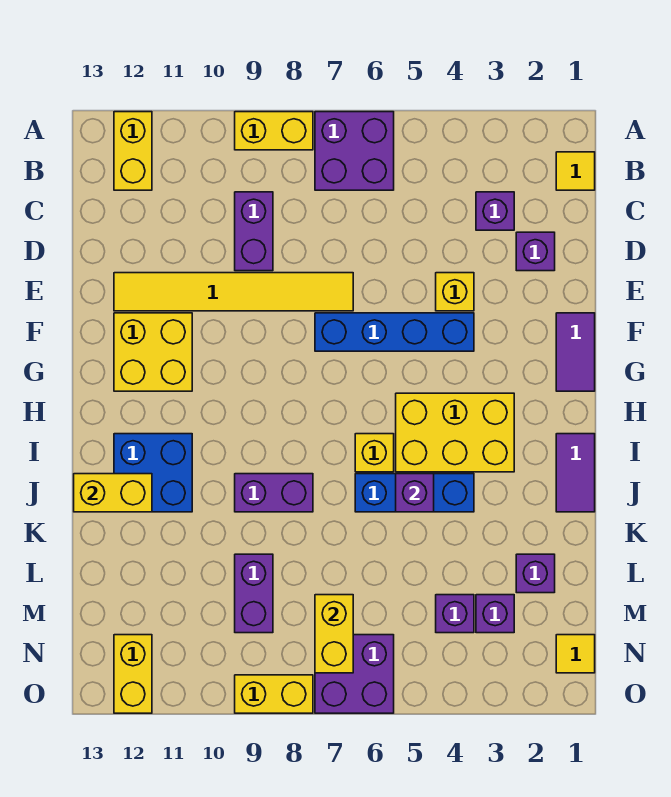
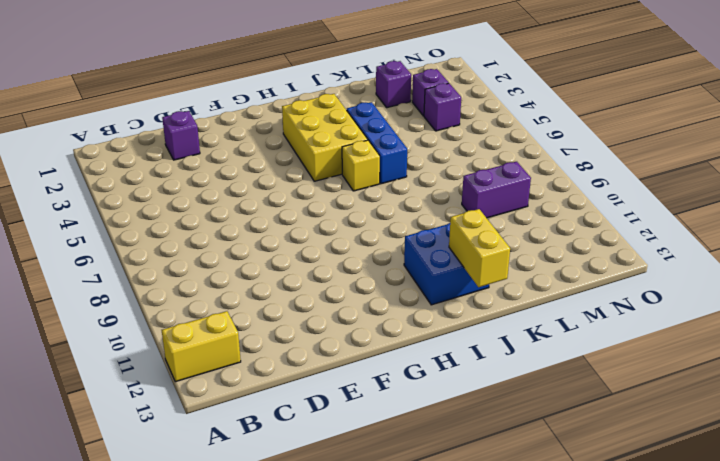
none -> purple 2x2 brick [315,112,394,190]
none -> yellow 1x2 brick [235,112,313,150]
none -> yellow 1x1 tile [556,152,595,190]

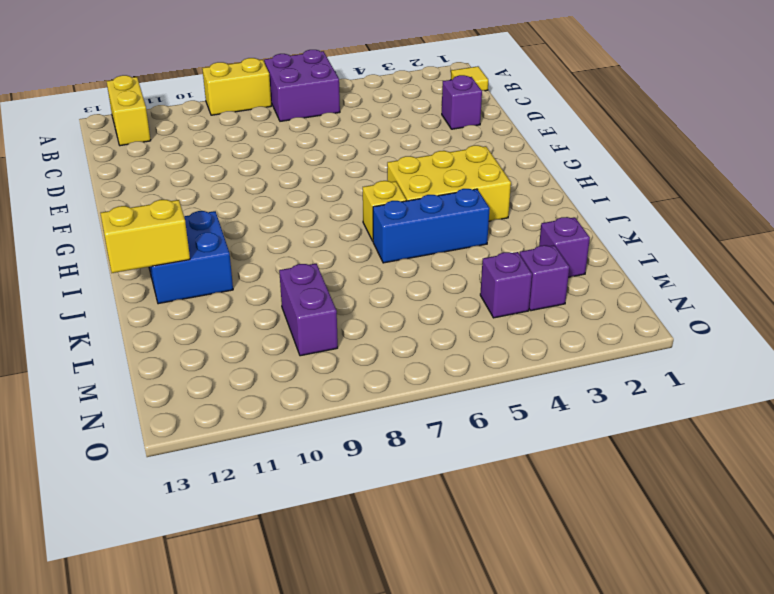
none -> purple 1x1 brick [476,192,514,230]
none -> purple 1x2 brick [235,192,273,271]
none -> yellow 1x1 brick [436,273,474,311]

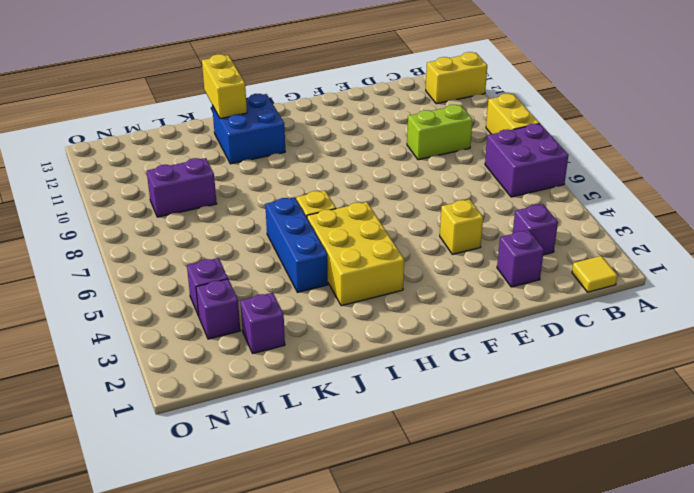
lime 1x2 brick [407,105,473,160] -> purple 1x2 brick [235,192,273,271]
none -> yellow 1x6 tile [114,273,353,311]
none -> purple 1x2 tile [556,313,595,391]
none -> blue 1x4 brick [315,313,474,351]

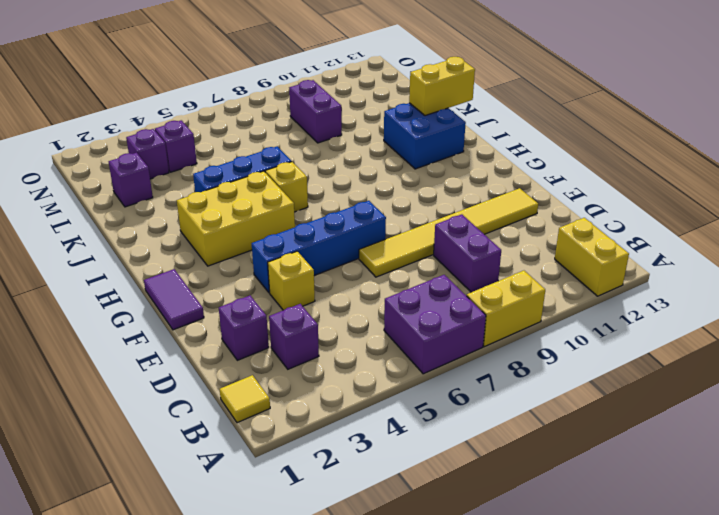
none -> yellow 2x2 brick [114,313,192,391]
none -> purple 1x2 tile [556,434,595,512]
none -> purple 1x2 brick [235,474,313,512]

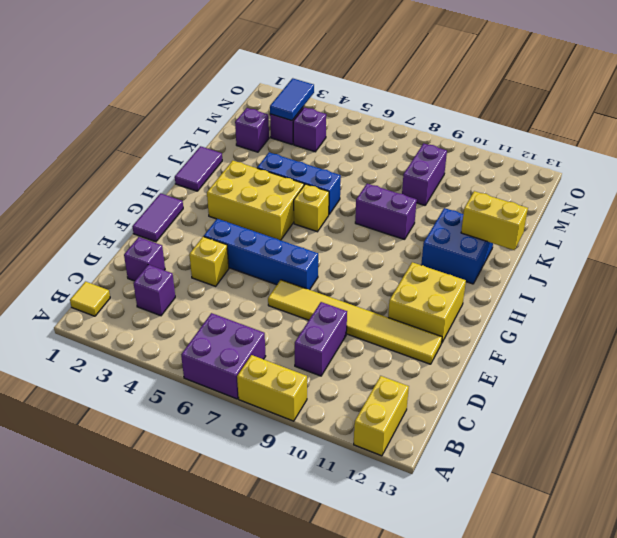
blue 1x2 tile [270,78,314,121] -> none
none -> yellow 1x1 tile [556,635,595,673]
none -> purple 2x2 brick [315,635,394,713]
none -> yellow 1x2 brick [114,635,152,713]

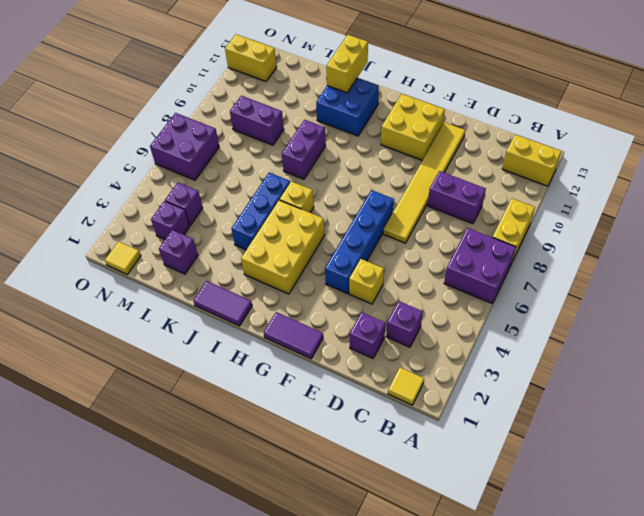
none -> yellow 1x2 brick [235,675,313,713]
none -> purple 1x1 brick [396,474,434,512]
none -> yellow 1x2 brick [315,595,353,673]

